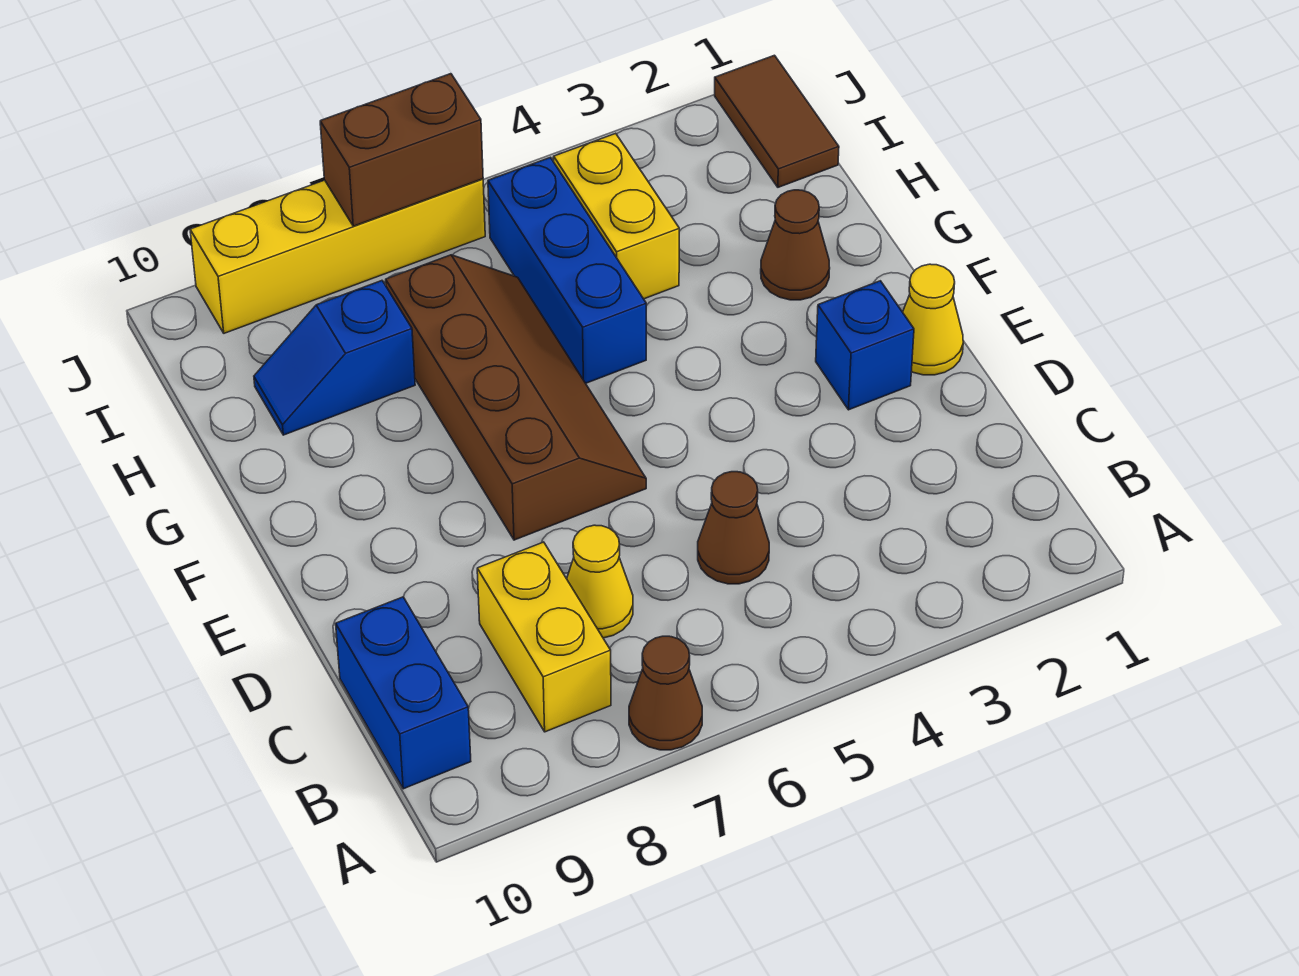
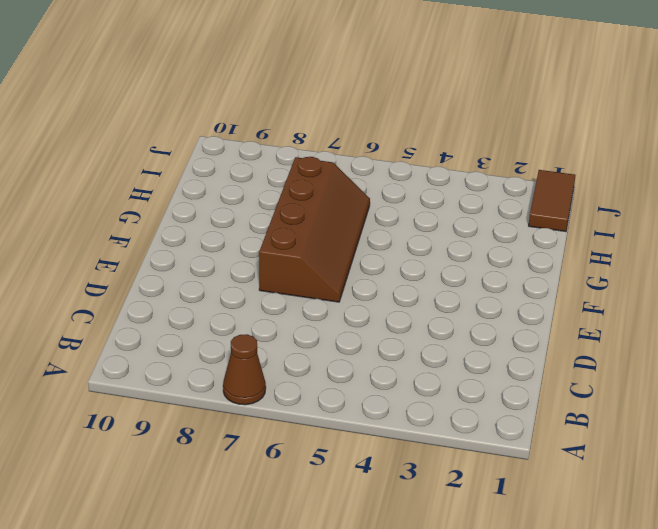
none -> yellow 1x2 brick [477,542,611,732]
none -> blue 1x2 brick [336,597,471,789]
none -> brown 1x1 cone [698,472,769,584]

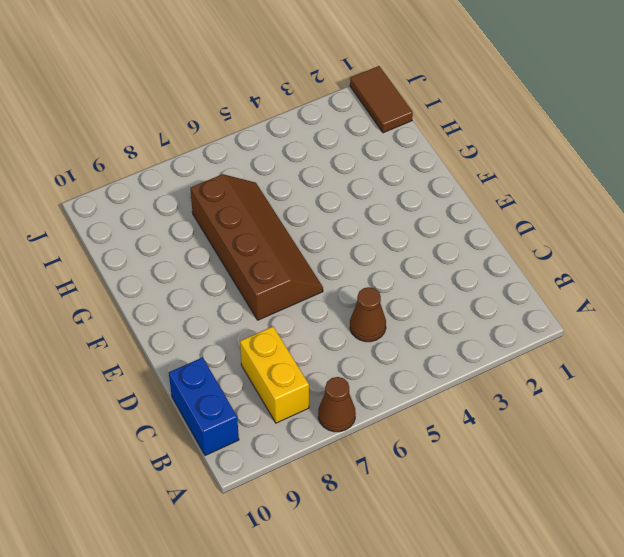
none -> yellow 1x1 cone [567,525,633,638]
none -> yellow 1x1 cone [903,264,963,375]
none -> blue 1x1 brick [816,281,914,410]

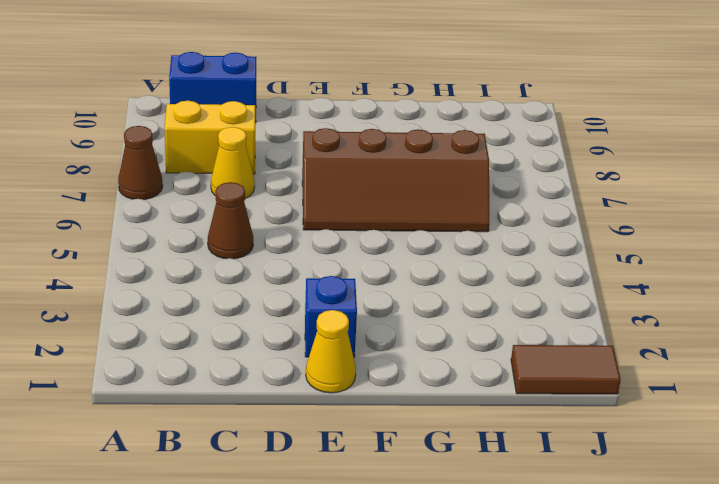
none -> brown 1x1 cone [761,190,830,300]
none -> blue 1x3 brick [488,157,646,383]
none -> yellow 1x2 brick [554,133,679,299]

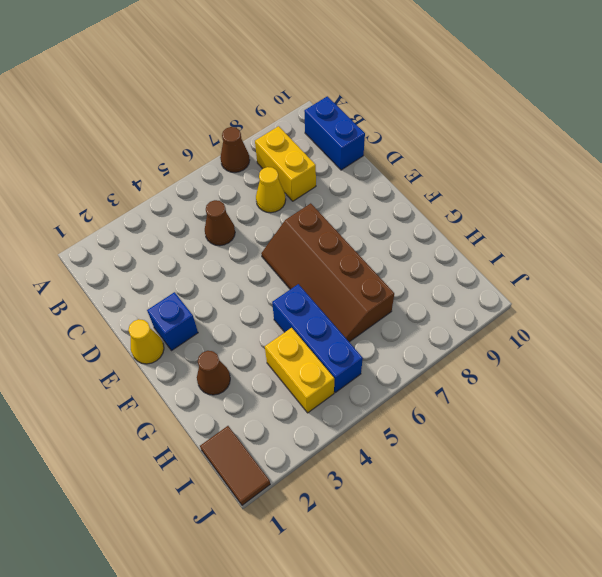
none -> blue 1x2 slope [254,281,415,435]
none -> yellow 1x4 brick [190,179,485,333]
none -> brown 1x2 brick [320,74,483,226]

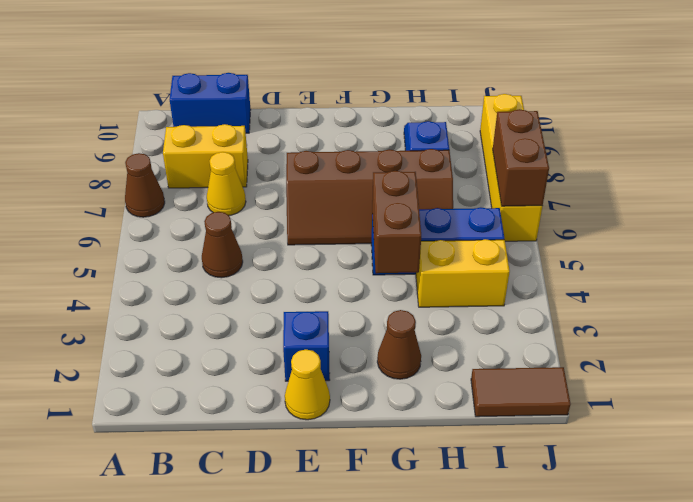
brown 1x2 brick [372,171,421,273] -> none

